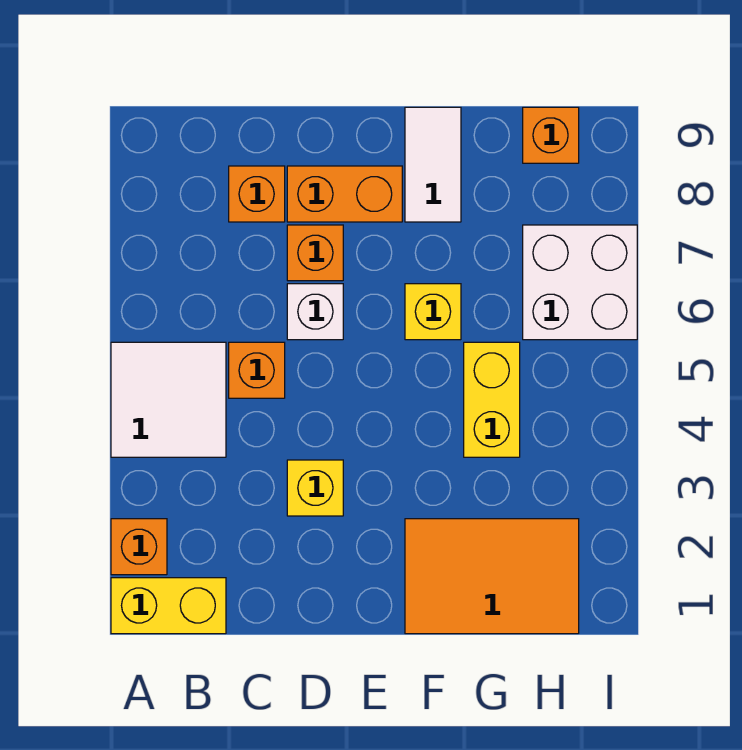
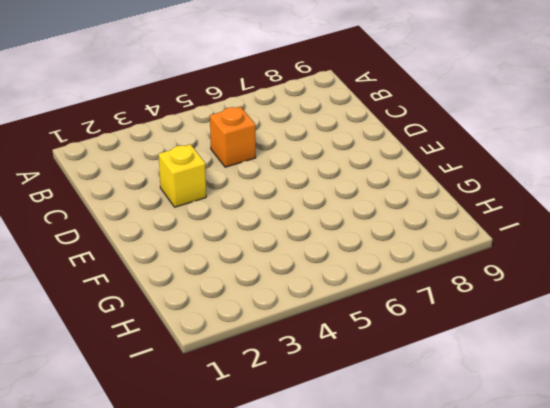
none -> yellow 1x2 brick [111,578,226,634]
none -> orange 1x1 brick [111,519,167,575]
none -> white 2x2 tile [111,342,226,457]

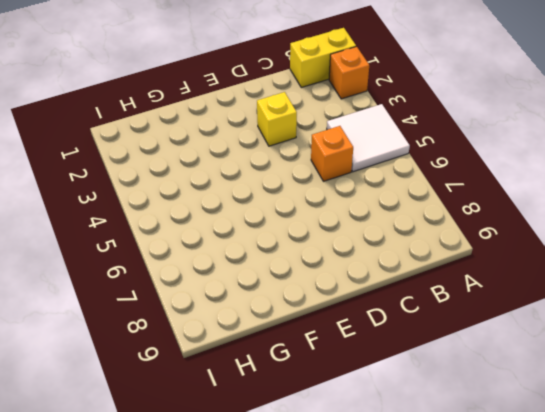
none -> orange 1x1 brick [229,166,285,222]
none -> white 1x1 brick [287,284,343,340]
none -> orange 1x1 brick [287,225,343,281]

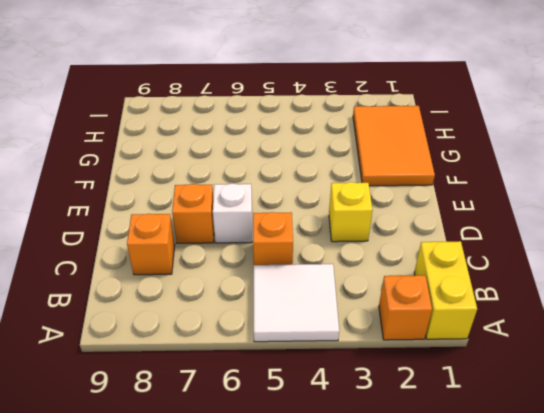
none -> orange 1x2 brick [287,166,402,222]
none -> yellow 1x1 brick [405,284,461,340]
none -> white 1x2 tile [405,107,461,222]

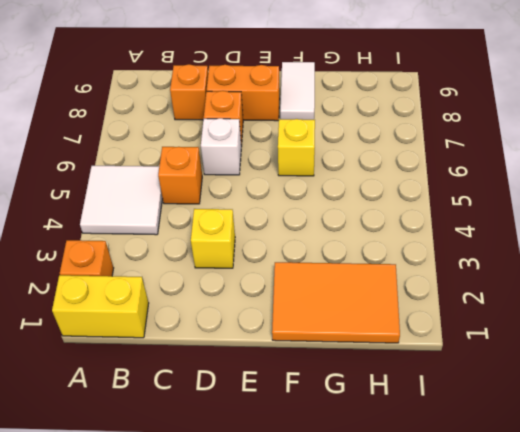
none -> yellow 1x2 brick [464,342,520,457]
none -> white 2x2 brick [523,225,637,340]
none -> orange 1x1 brick [523,107,579,163]

